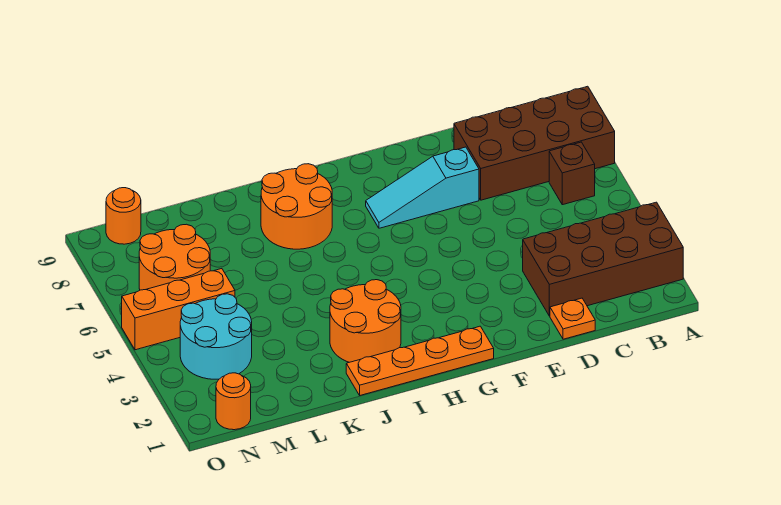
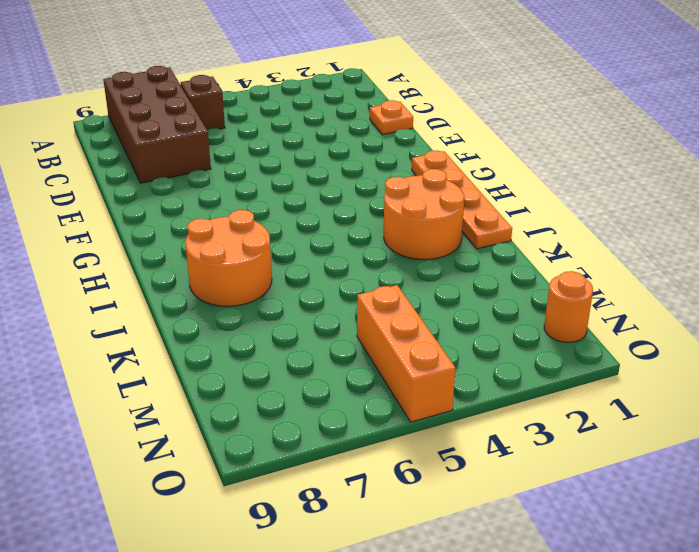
none -> brown 2x4 brick [523,202,683,316]
none -> cyan 1x3 slope [366,147,479,228]
none -> cyan 2x2 round brick [180,294,252,379]

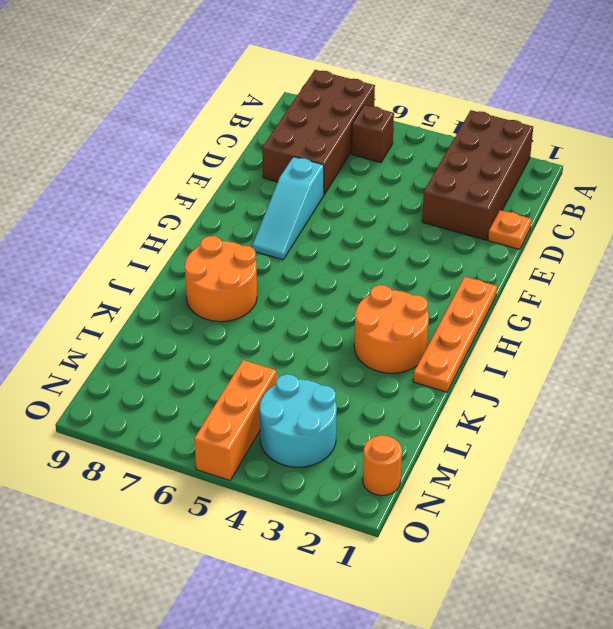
none -> orange 2x2 round brick [139,224,210,290]
none -> orange 1x1 round brick [106,188,141,244]

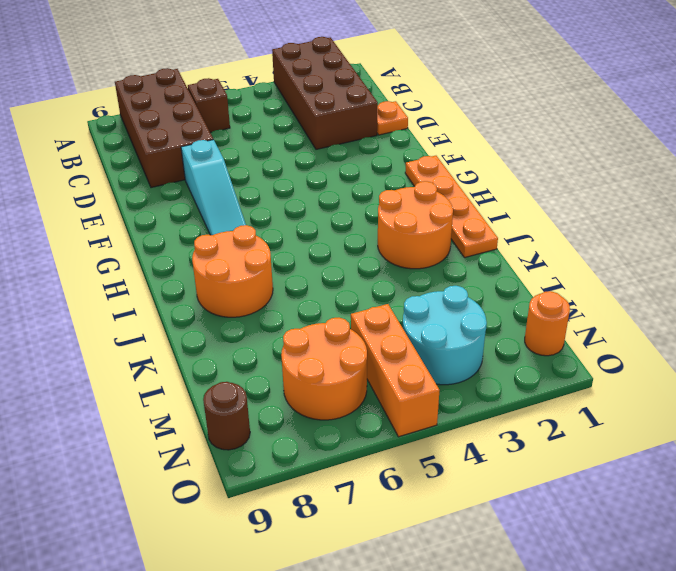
brown 1x1 round brick [203,382,250,450] -> orange 1x1 round brick [106,188,141,244]

